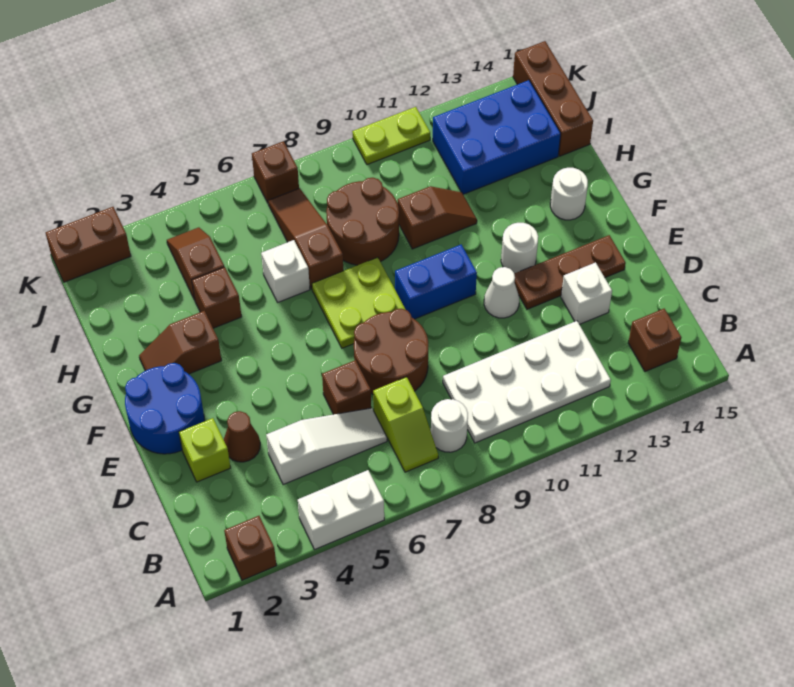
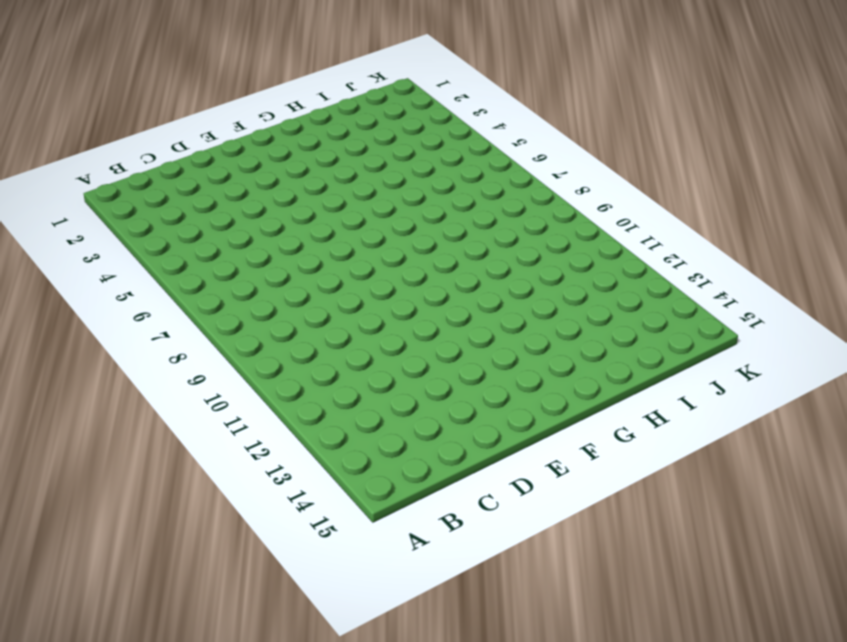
none -> brown 1x1 brick [224,516,276,580]
none -> white 1x2 brick [298,470,384,550]
none -> lime 1x2 slope [373,377,438,472]
none -> white 1x1 round brick [431,399,468,452]

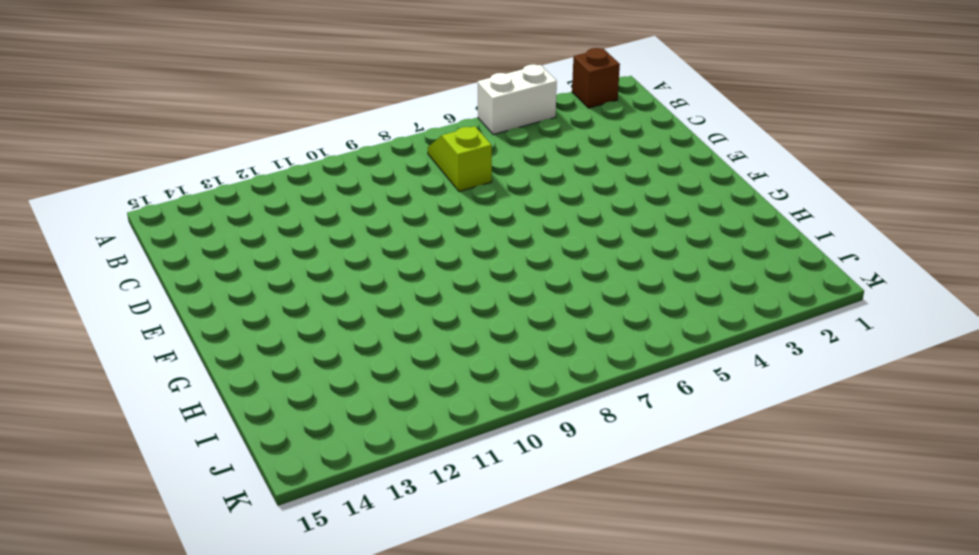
none -> white 1x1 round brick [431,399,468,452]
none -> white 2x4 plate [443,321,611,443]
none -> brown 1x1 brick [628,309,681,372]
none -> white 1x3 slope [266,408,387,485]

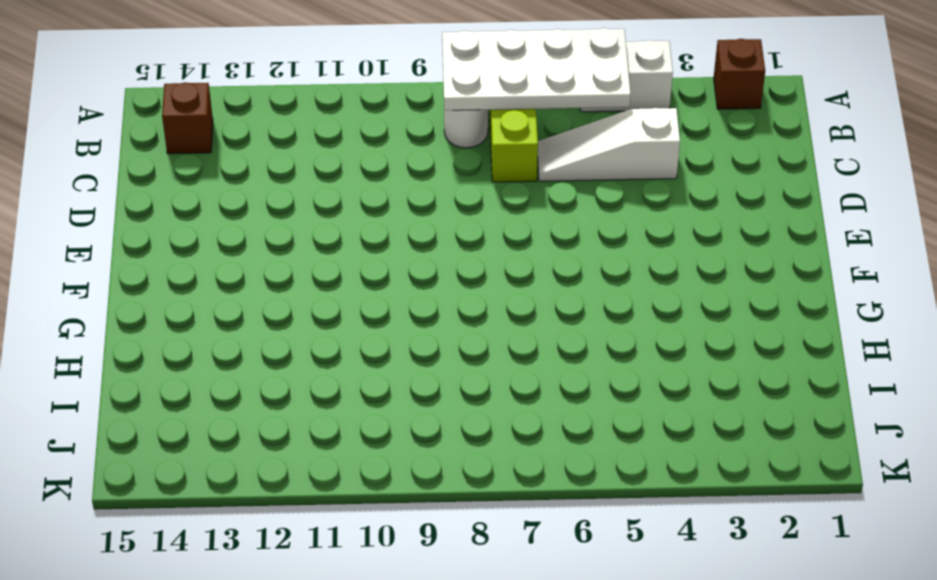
white 2x4 plate [442,28,631,110] -> white 2x4 plate moved to [443,321,611,443]
none -> lime 1x1 brick [179,418,231,482]
none -> brown 1x1 cone [224,411,260,462]
none -> brown 1x1 brick [322,360,371,414]
none -> brown 2x2 round brick [354,309,428,394]

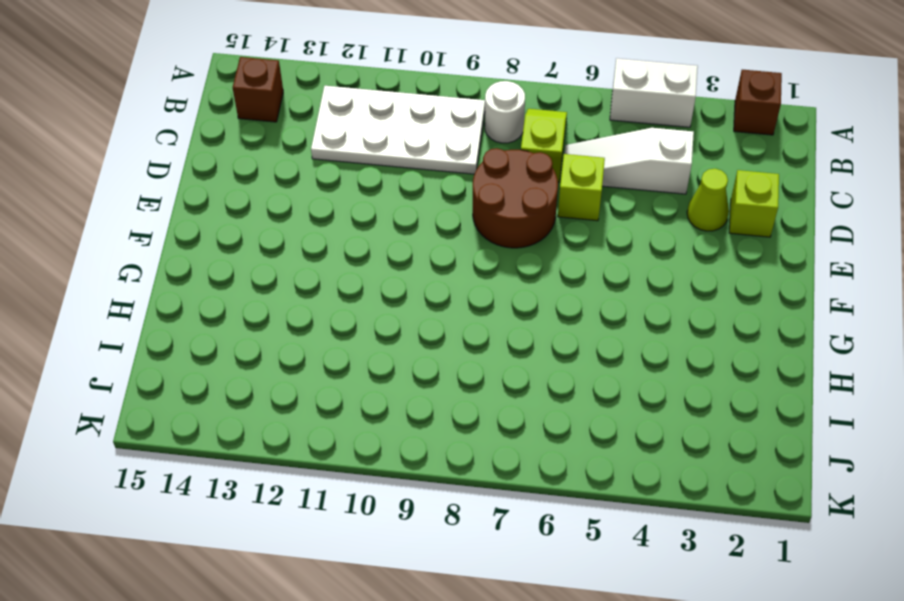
lime 1x1 cone [687,169,729,231] -> brown 1x1 cone [224,411,260,462]
lime 1x1 brick [558,154,605,221] -> brown 1x1 brick [322,360,371,414]
none -> white 1x1 brick [561,262,612,324]
none -> blue 2x2 round brick [125,363,204,454]
none -> white 1x1 cone [484,267,519,318]
none -> brown 1x3 plate [514,235,626,309]

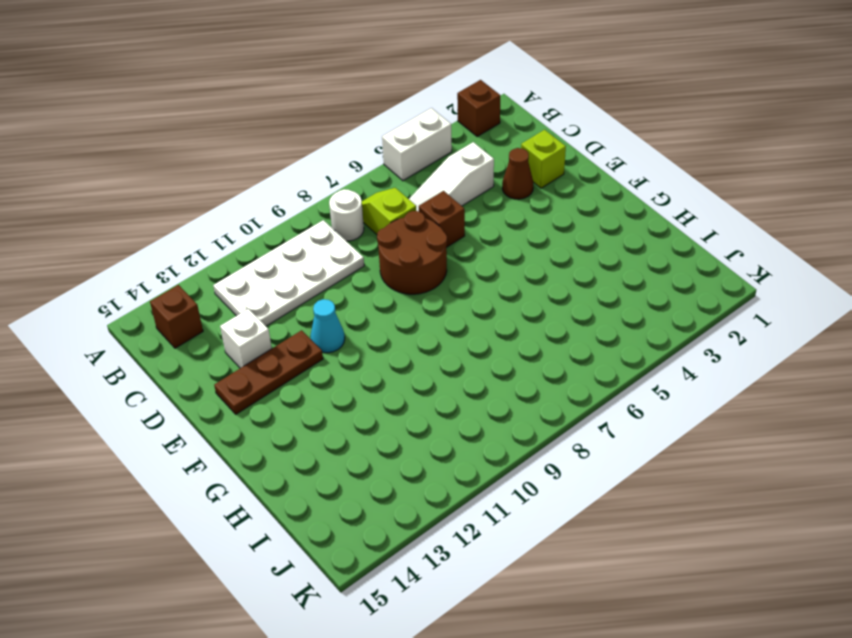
cyan 1x1 cone [310,299,345,353] -> white 1x1 cone [484,267,519,318]
none -> blue 2x2 round brick [125,363,204,454]
none -> lime 2x2 plate [312,257,405,348]
none -> blue 1x2 brick [395,245,477,319]
none -> white 1x1 round brick [501,223,538,273]

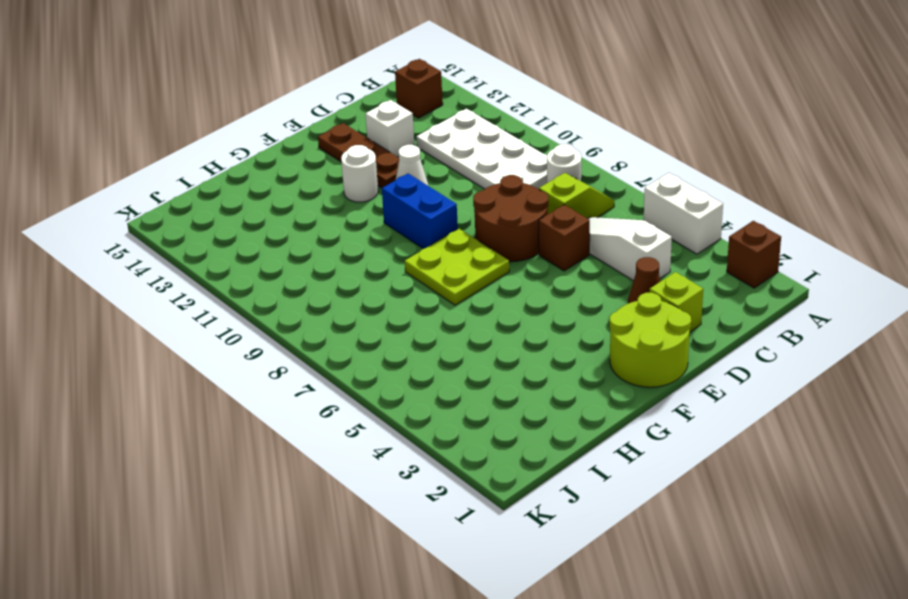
lime 2x2 round brick [610,293,691,387] -> blue 2x2 round brick [125,363,204,454]
none -> brown 1x2 slope [139,311,222,374]
none -> white 1x1 round brick [550,168,588,220]
none -> brown 1x1 brick [192,267,242,328]
none -> white 1x1 brick [261,240,310,302]

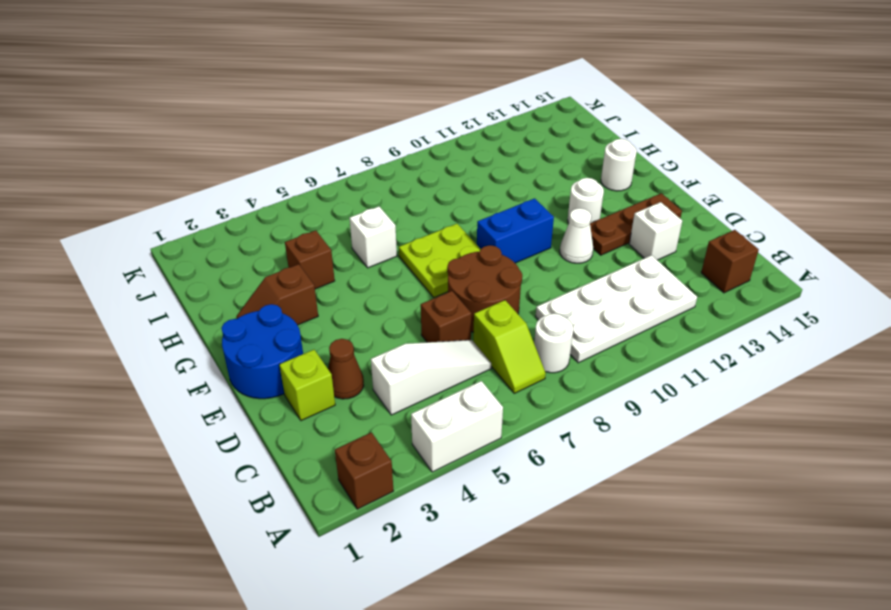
none -> brown 1x3 slope [268,188,343,289]
none -> brown 2x2 round brick [326,178,399,265]
none -> brown 1x2 slope [398,186,477,249]
none -> brown 1x2 slope [167,227,224,300]

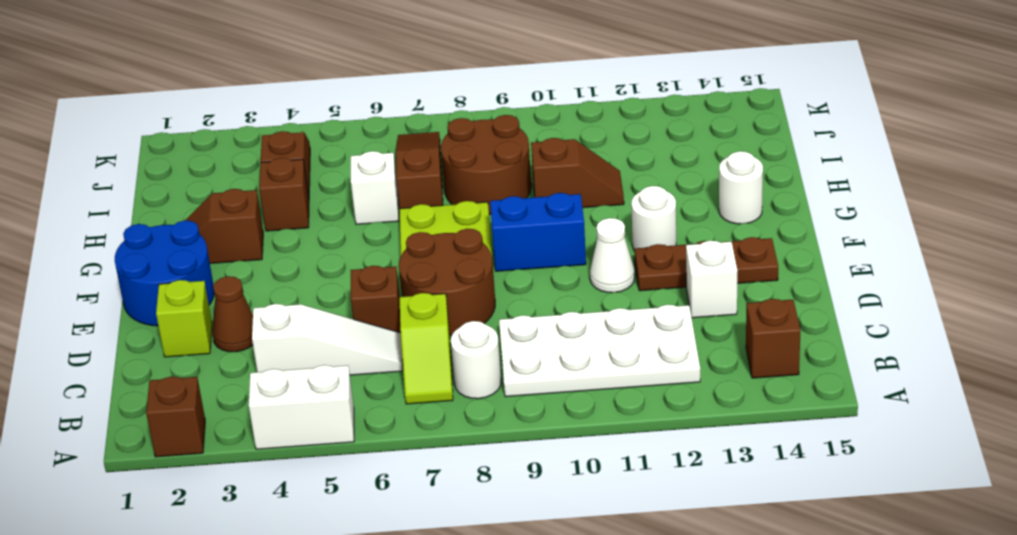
none -> blue 2x3 brick [433,80,561,194]
none -> brown 1x3 brick [513,41,593,156]
none -> brown 1x2 brick [46,207,131,282]
none -> brown 1x1 brick [252,141,299,203]

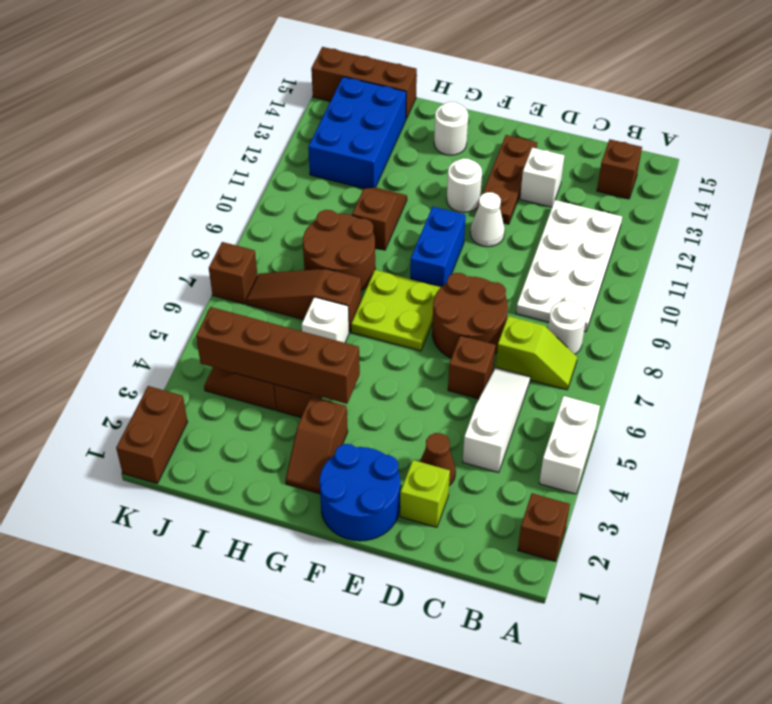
brown 1x4 brick [196,307,360,404] -> none
none -> lime 1x2 plate [352,107,430,165]

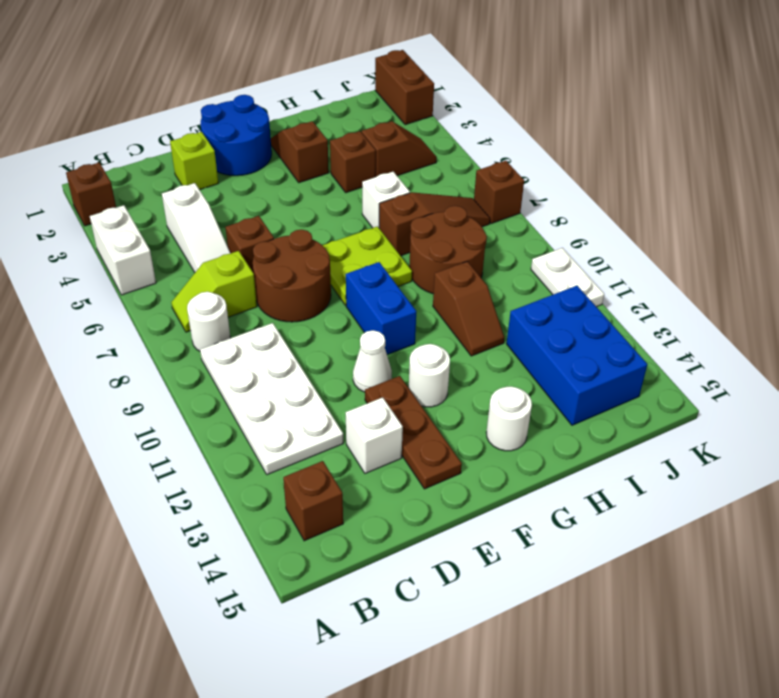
white 1x2 plate [531,248,604,307] -> lime 1x2 plate [352,107,430,165]
none -> brown 1x1 cone [224,411,260,462]
none -> brown 1x3 brick [513,41,593,156]

